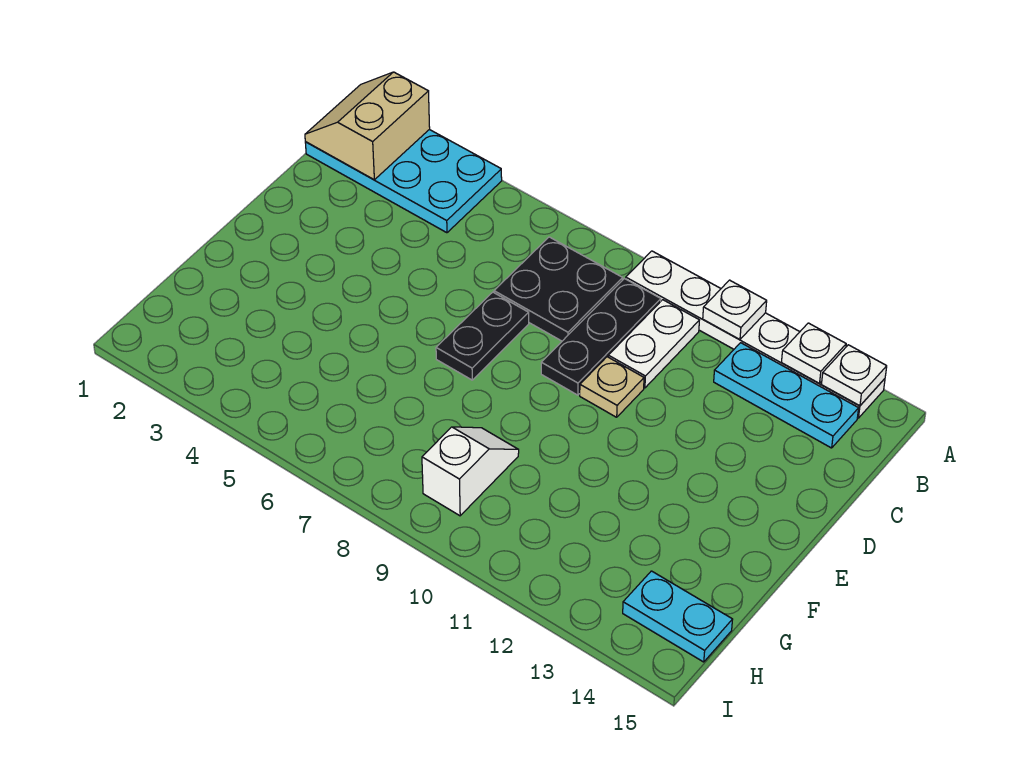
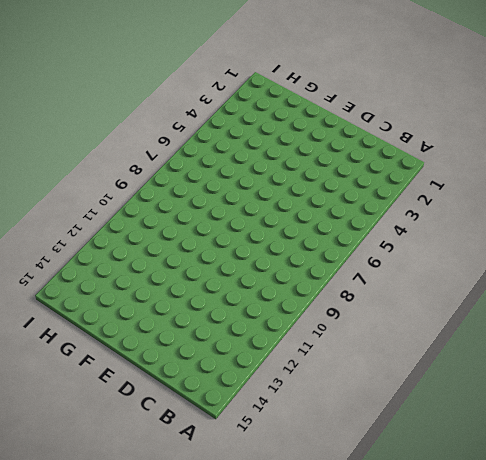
none -> cyan 2x4 plate [305,130,502,233]
none -> white 1x6 plate [626,251,885,418]
none -> black 2x2 plate [494,237,623,341]

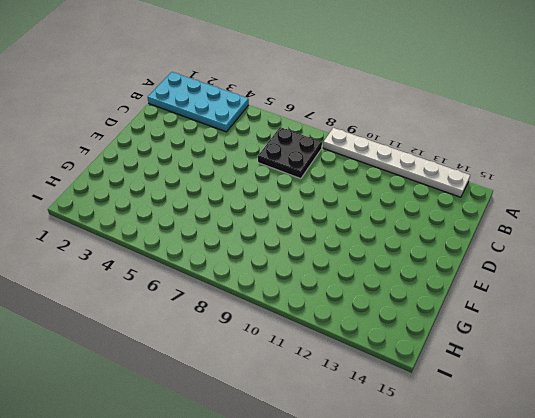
none -> black 1x3 plate [541,279,661,395]
none -> white 1x2 plate [608,300,699,388]
none -> cyan 1x3 plate [714,343,859,448]

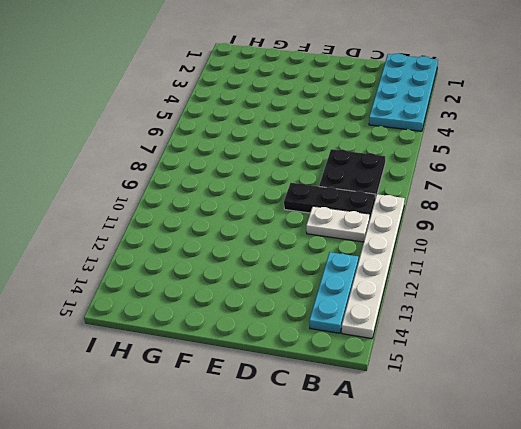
none -> black 1x2 plate [436,292,529,380]
none -> tan 1x1 plate [580,357,644,417]
none -> white 1x2 slope [422,427,519,516]

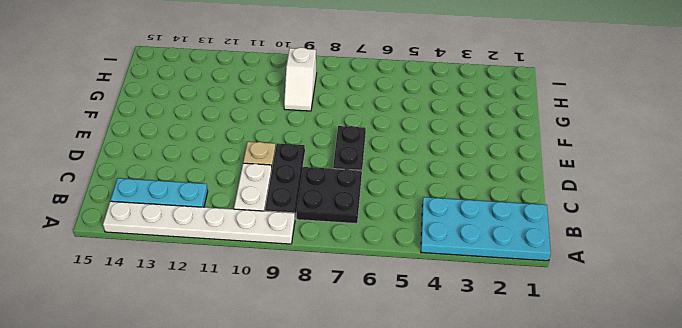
none -> cyan 1x2 plate [623,571,733,662]
none -> tan 2x2 slope [305,72,430,180]
none -> white 1x1 plate [703,280,767,339]

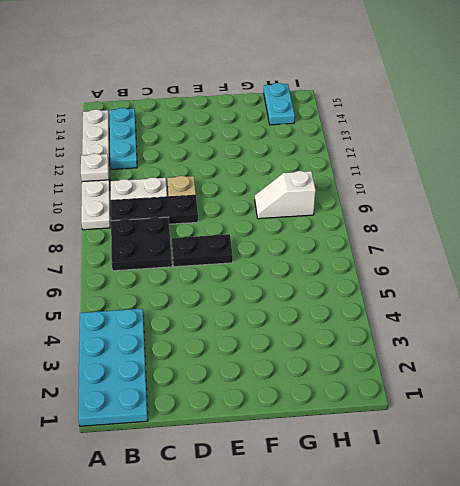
none -> tan 2x2 slope [305,72,430,180]
none -> white 1x1 plate [782,323,846,383]
none -> white 1x1 plate [822,345,887,406]

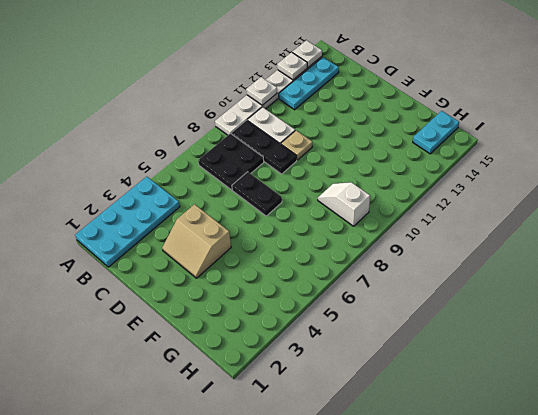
tan 2x2 slope [162,204,231,278] -> tan 2x2 slope moved to [305,72,430,180]

